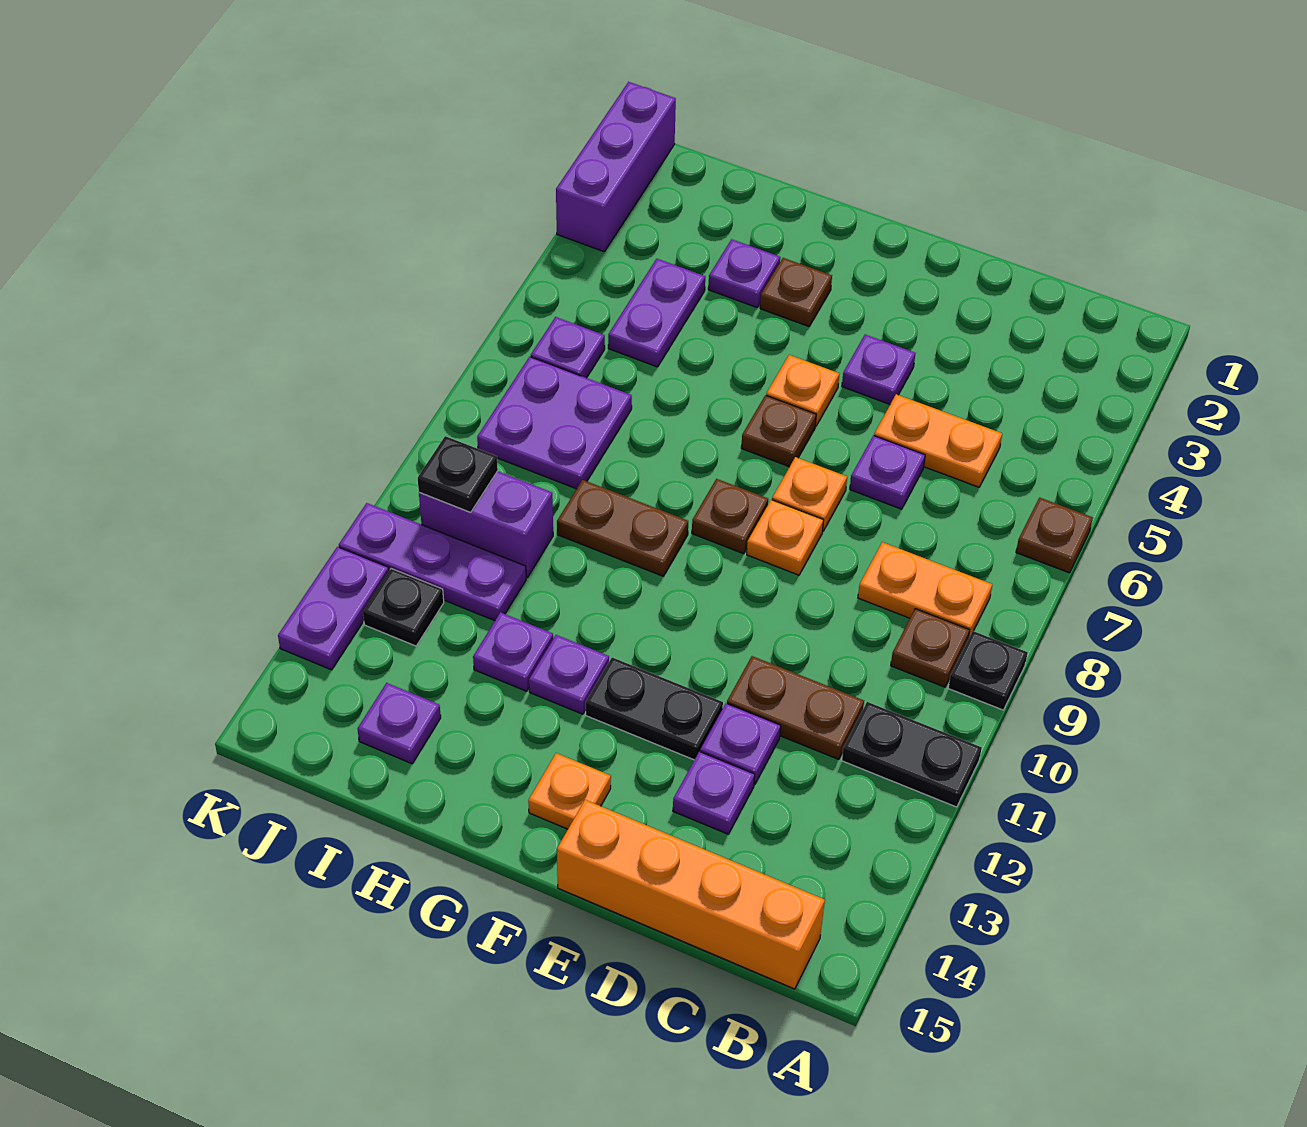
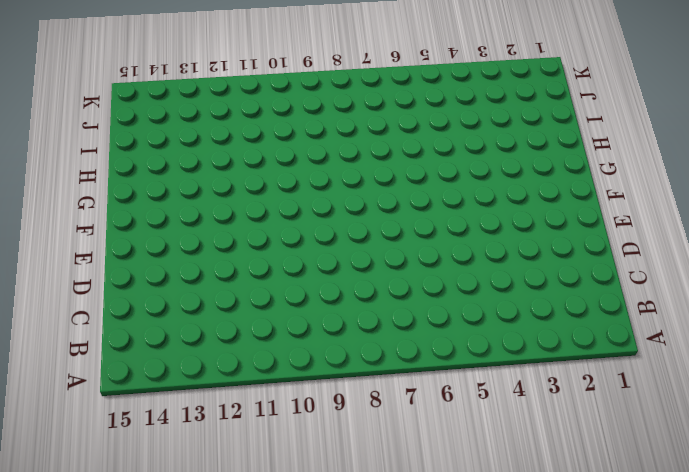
none -> brown 1x1 plate [1016,498,1093,573]
none -> black 1x1 plate [948,631,1028,710]
none -> black 1x2 plate [842,702,982,807]
none -> orange 1x2 plate [858,542,992,639]

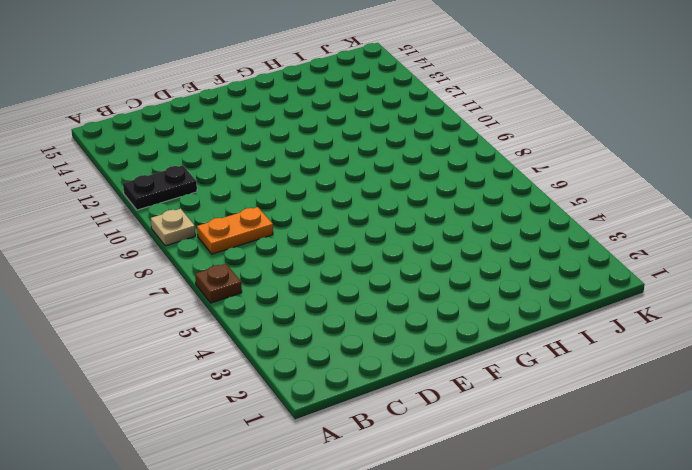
tan 1x1 plate [151,209,195,246] -> black 1x1 plate [948,631,1028,710]
none -> brown 1x1 plate [891,609,970,687]
none -> orange 1x4 brick [557,800,825,989]
none -> orange 1x2 plate [874,394,1002,487]
none -> brown 1x2 plate [727,656,864,759]

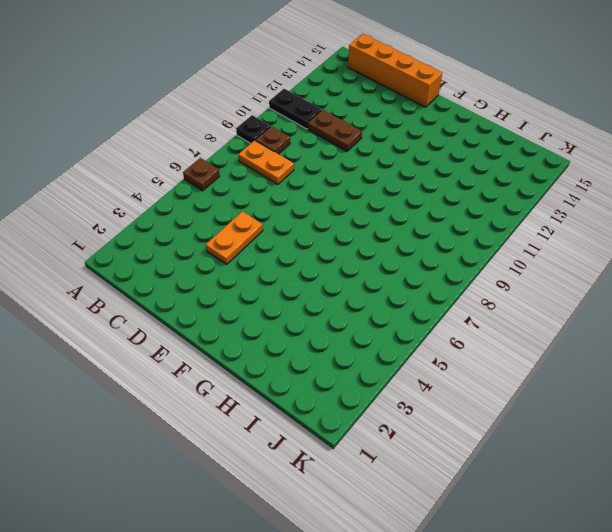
orange 1x2 plate [206,211,263,264] -> orange 1x2 plate turned to [874,394,1002,487]
none -> purple 1x1 plate [850,436,925,509]
none -> purple 1x1 plate [700,703,781,785]
none -> purple 1x1 plate [673,752,755,834]
none -> purple 1x1 plate [842,335,915,404]

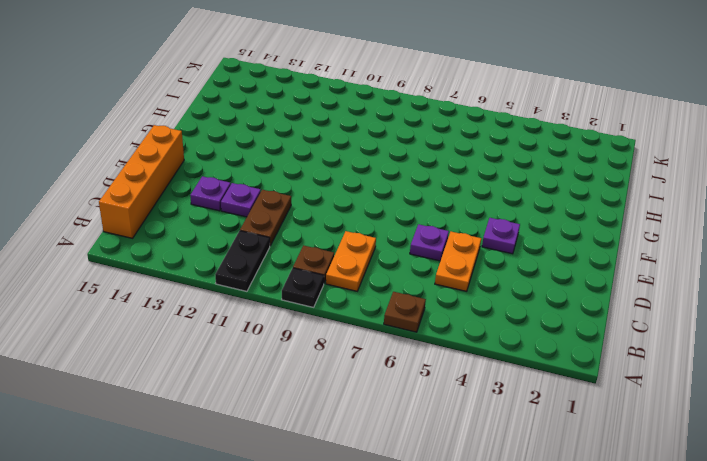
none -> orange 1x1 plate [772,457,847,531]
none -> orange 1x1 plate [747,500,824,575]
none -> black 1x2 plate [586,657,723,760]
none -> orange 1x1 plate [766,355,839,426]

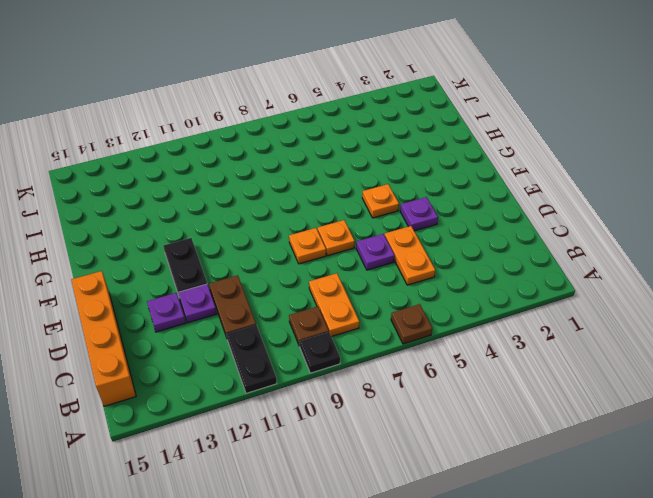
none -> brown 1x1 plate [741,395,816,467]
none -> brown 1x1 plate [692,479,768,554]
none -> orange 1x1 plate [528,753,611,829]
none -> brown 1x1 plate [760,258,832,326]

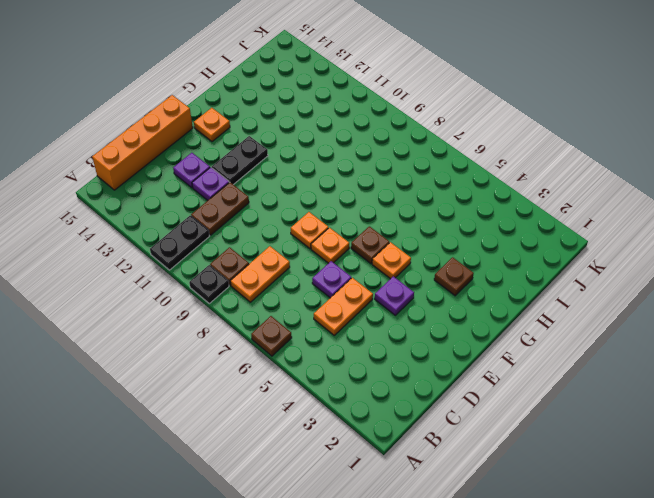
none -> brown 1x1 plate [692,479,768,554]
none -> brown 1x2 plate [557,480,688,576]
none -> purple 1x1 plate [529,635,609,714]
none -> purple 1x1 plate [708,239,780,307]

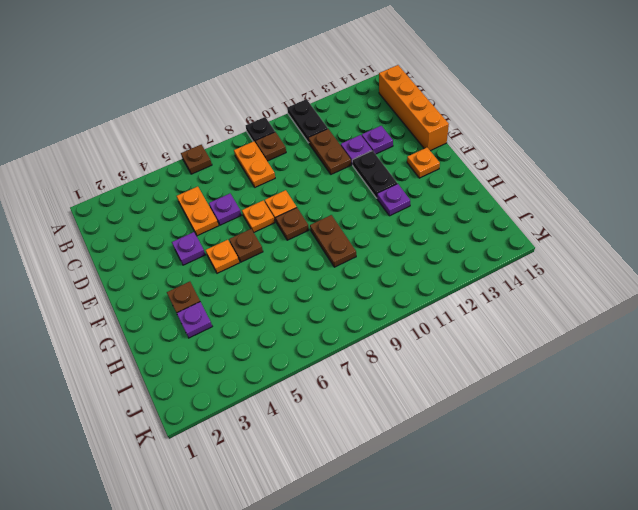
none -> purple 1x1 plate [473,612,553,691]
none -> purple 1x2 plate [608,259,705,367]
none -> purple 2x2 plate [477,357,632,489]
none -> purple 1x2 brick [419,471,553,577]

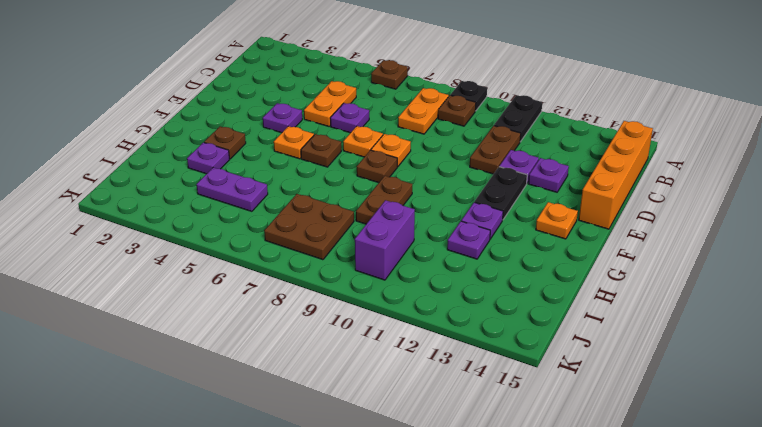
brown 2x2 plate [264,194,354,260] -> purple 2x2 plate [477,357,632,489]
none -> purple 1x3 plate [339,503,526,621]
none -> purple 1x1 plate [357,683,441,764]
none -> purple 1x1 plate [531,317,605,378]
none -> black 1x1 plate [363,569,444,646]

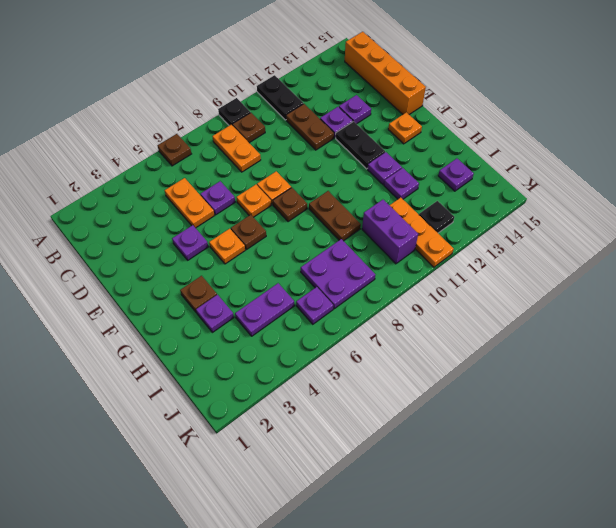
orange 1x3 plate [390,198,454,267] -> purple 1x3 plate [339,503,526,621]
none -> purple 1x3 brick [556,82,676,252]
none -> purple 1x2 plate [278,547,389,670]
none -> black 1x1 plate [418,436,498,512]

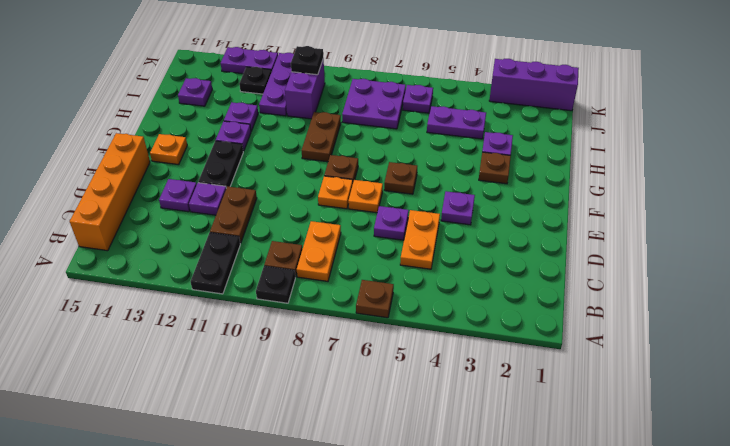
none -> orange 1x1 plate [766,355,839,426]

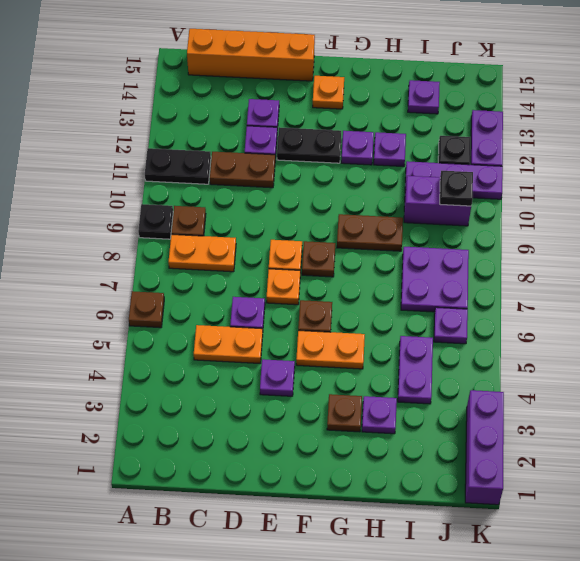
orange 1x2 plate [296,331,365,369] -> orange 1x1 plate [766,355,839,426]

